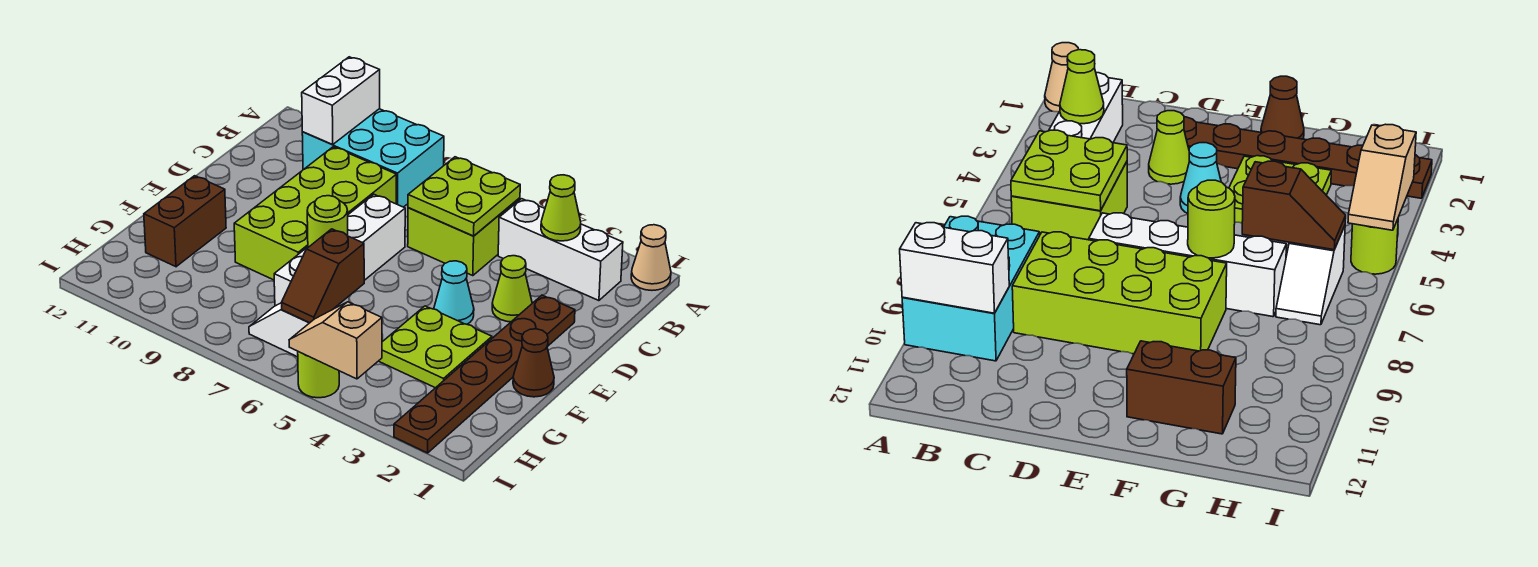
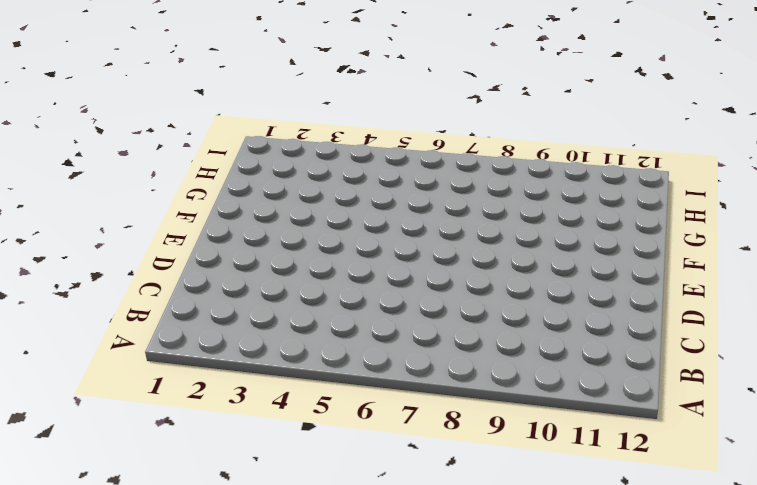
none -> tan 1x1 cone [631,225,671,290]
none -> cyan 2x3 brick [302,109,444,207]
none -> white 1x3 brick [498,199,623,301]

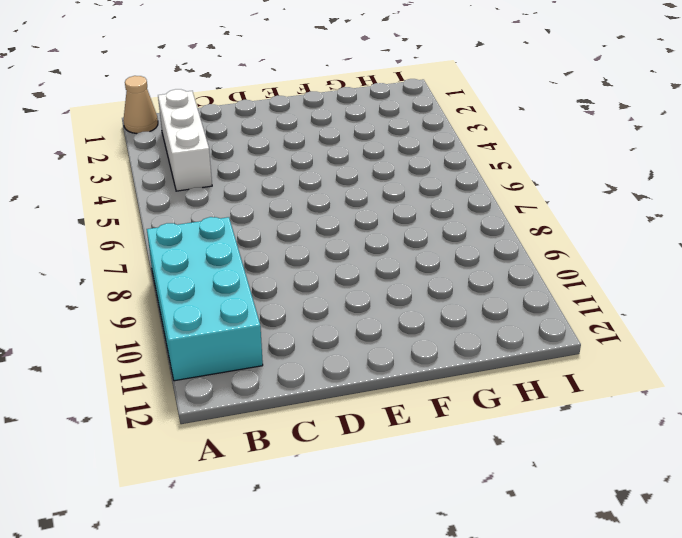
cyan 2x4 brick [147,217,263,381] -> cyan 2x3 brick [302,109,444,207]
none -> lime 2x2 brick [408,198,520,276]
none -> lime 2x4 brick [234,147,396,280]
none -> brown 1x6 plate [394,295,575,453]

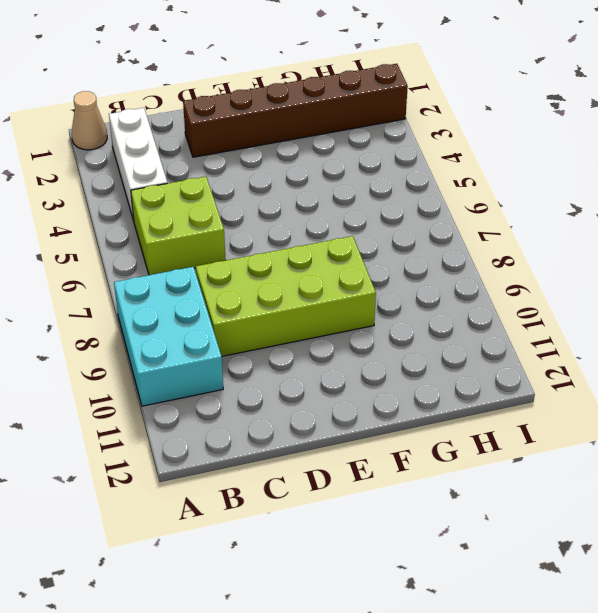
brown 1x6 brick [183,64,408,157] -> brown 1x6 plate [394,295,575,453]
none -> lime 1x1 cone [492,256,532,322]
none -> white 1x4 brick [274,194,405,306]
none -> cyan 1x1 cone [434,261,474,324]

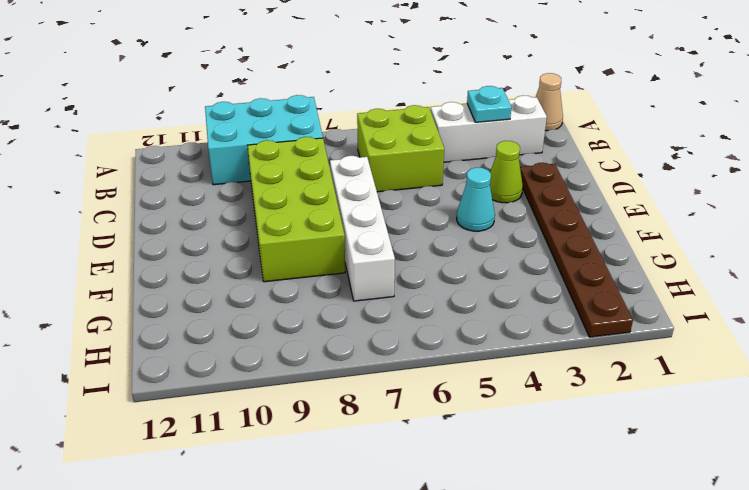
cyan 1x1 plate [467,86,511,122] -> lime 1x1 cone [541,175,581,241]
none -> brown 1x1 cone [513,329,554,397]
none -> lime 2x2 plate [379,306,492,388]
none -> brown 1x2 brick [144,176,226,267]

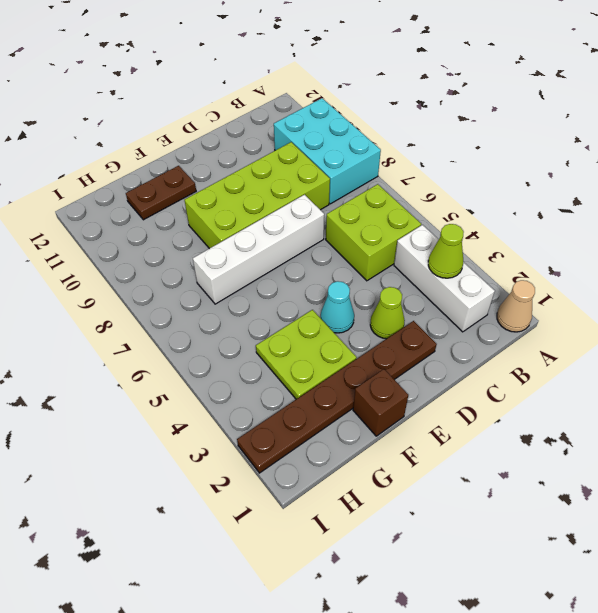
brown 1x1 brick [353,369,408,436] -> brown 1x1 cone [513,329,554,397]
brown 1x2 plate [126,166,196,220] -> brown 1x2 brick [144,176,226,267]
none -> white 1x2 slope [249,303,339,357]
none -> lime 1x1 round brick [298,352,339,398]
none -> white 1x2 brick [302,57,380,145]

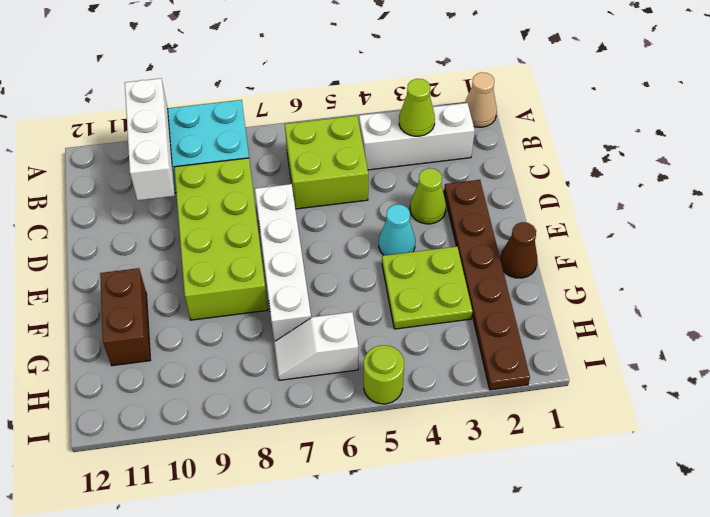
white 1x3 brick [125,78,175,201] -> white 1x2 brick [302,57,380,145]
none -> lime 2x2 plate [408,157,520,236]
none -> lime 1x1 round brick [307,196,348,247]
none -> brown 1x2 slope [282,229,364,323]

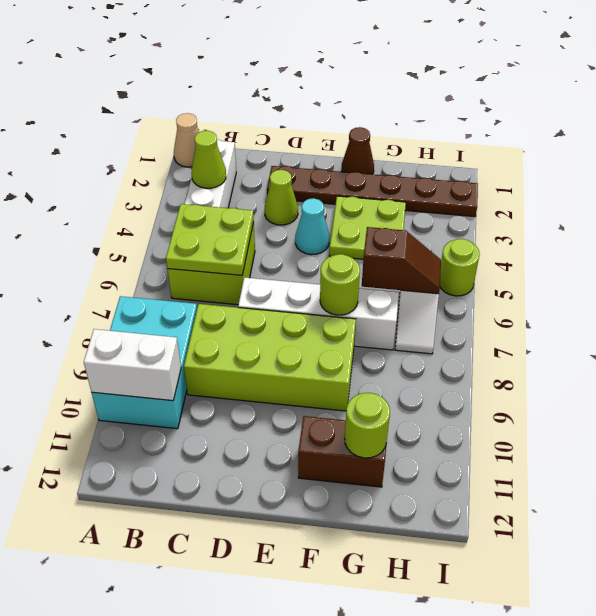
lime 1x1 round brick [345,393,390,458] -> none
none -> tan 1x2 slope [289,302,382,379]

